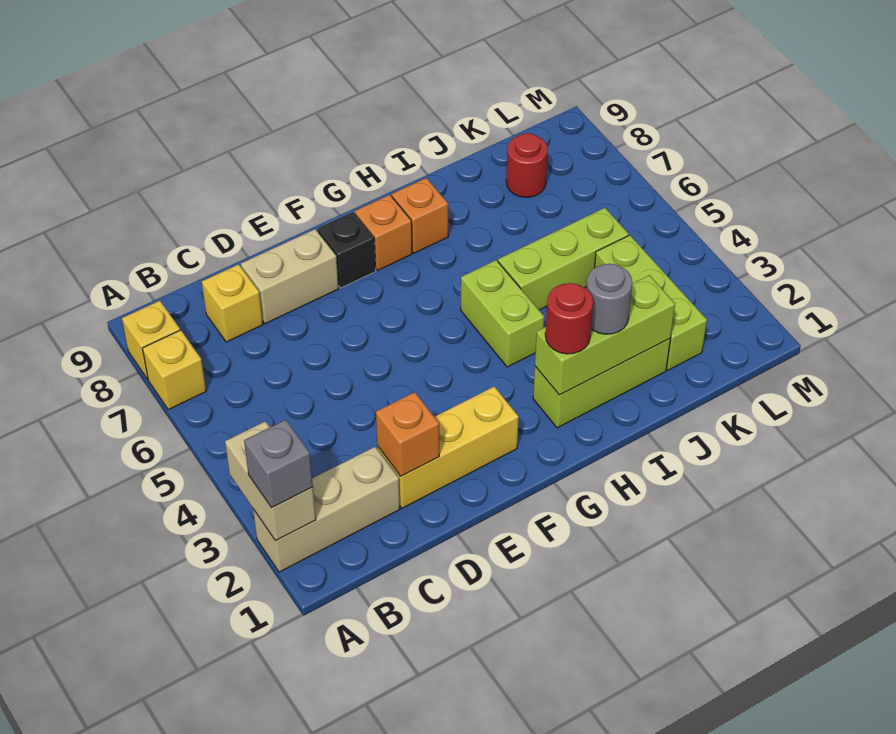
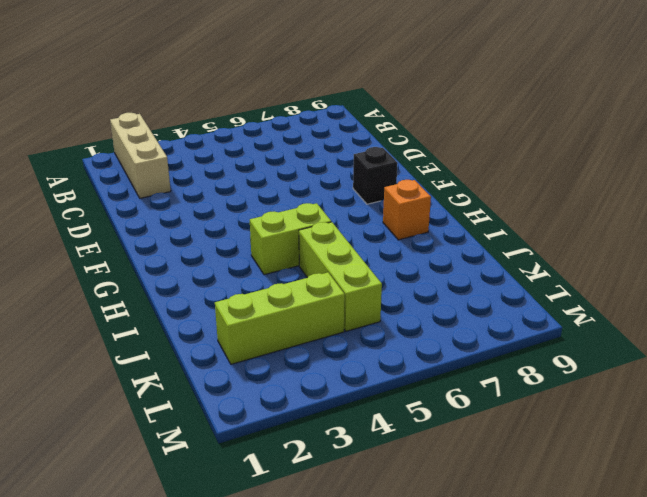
none -> yellow 1x1 brick [143,330,206,410]
none -> yellow 1x1 brick [122,301,180,379]
none -> yellow 1x1 brick [202,264,263,342]

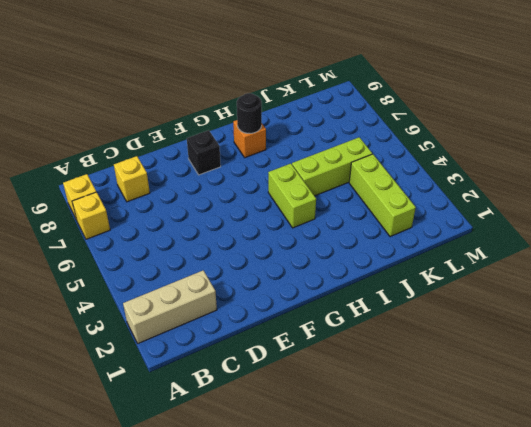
black 1x1 round brick [237,93,262,133] -> none
none -> yellow 1x3 brick [377,386,519,508]
none -> tan 1x2 brick [241,229,339,324]
none -> orange 1x1 brick [355,195,412,271]

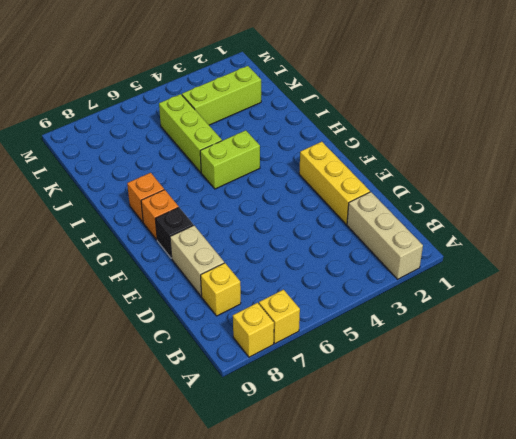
none -> lime 1x3 brick [533,339,670,428]
none -> red 1x1 round brick [506,133,548,197]
none -> tan 1x2 brick [225,421,316,541]

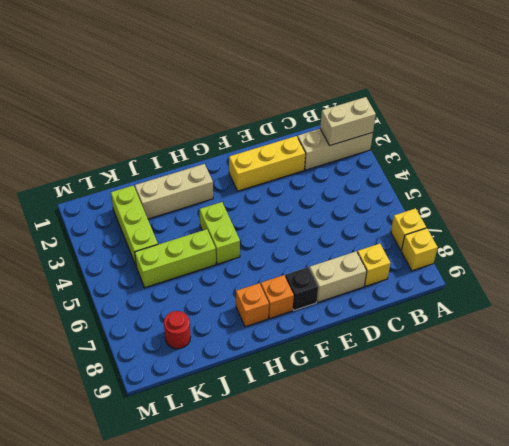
tan 1x2 brick [320,97,376,146] -> tan 1x2 brick turned to [225,421,316,541]
tan 1x3 brick [135,164,213,219] -> lime 1x3 brick [533,339,670,428]
none -> orange 1x1 brick [376,392,439,476]
none -> lime 1x3 brick [535,275,675,395]
none -> grey 1x1 brick [244,420,313,508]

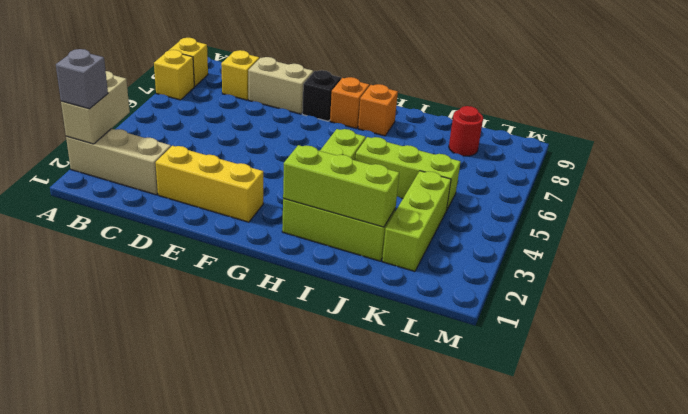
none -> orange 1x1 brick [376,392,439,476]
none -> red 1x1 round brick [545,283,593,354]
none -> grey 1x1 round brick [586,264,632,334]

